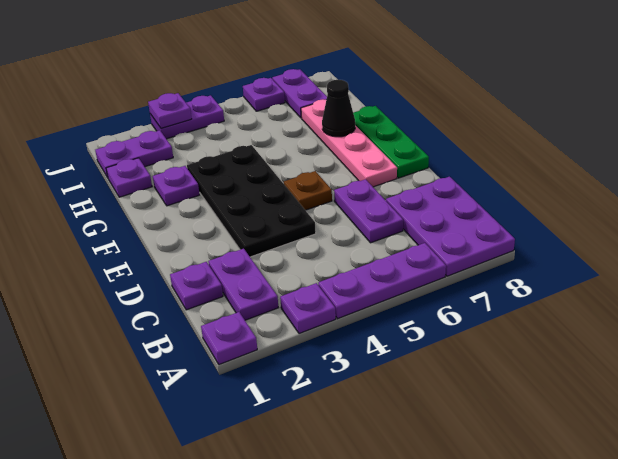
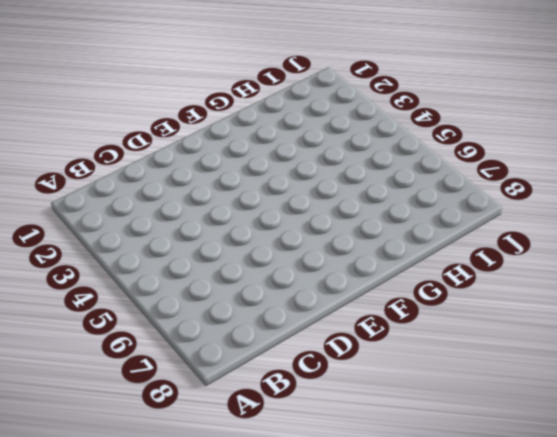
none -> purple 1x1 plate [201,312,257,365]
none -> purple 1x1 plate [280,283,336,334]
none -> purple 1x3 plate [318,243,446,319]

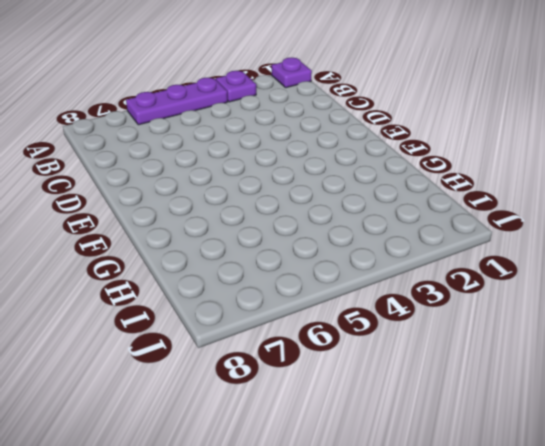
none -> purple 2x3 plate [386,177,515,276]
none -> purple 1x2 plate [208,249,278,320]
none -> purple 1x1 plate [170,262,223,310]

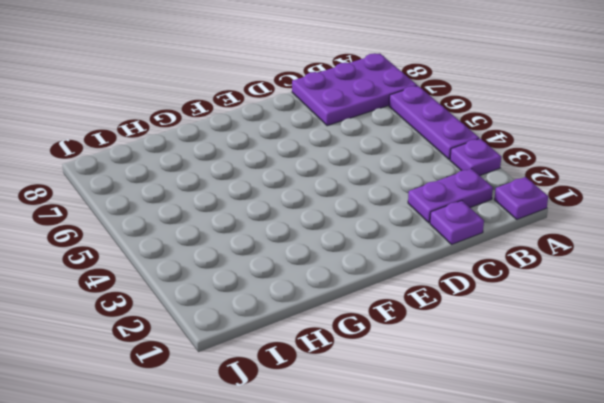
none -> purple 1x2 plate [334,179,403,243]
none -> black 2x4 plate [187,145,316,257]
none -> brown 1x1 plate [284,171,332,210]

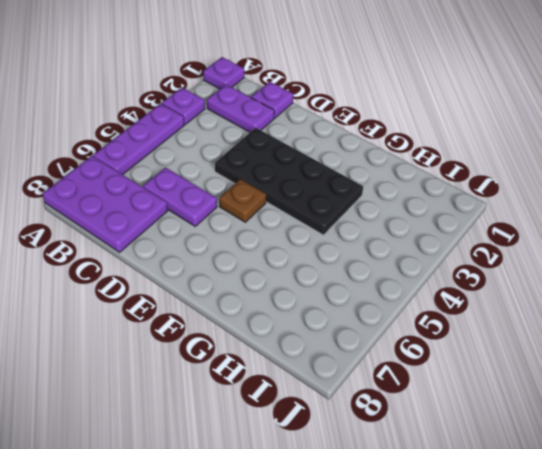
none -> pink 1x4 plate [301,99,397,187]
none -> green 1x3 plate [353,106,429,178]
none -> purple 1x1 plate [153,166,200,206]

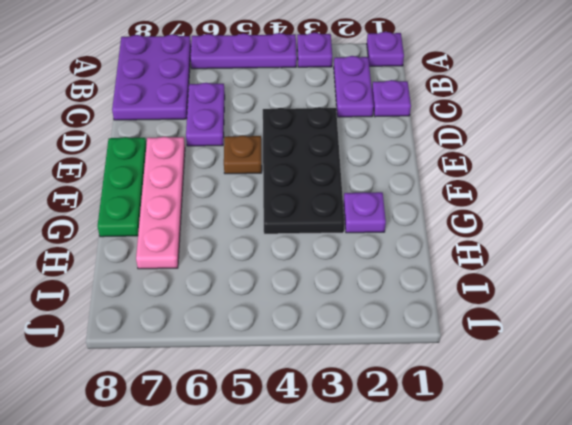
none -> purple 1x1 plate [106,158,152,197]
none -> purple 1x2 plate [95,130,173,178]
none -> purple 1x2 plate [272,69,327,118]

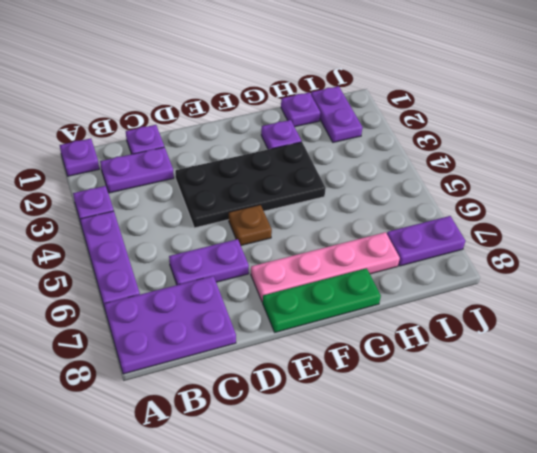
none -> purple 1x2 plate [150,95,224,139]
none -> purple 1x1 plate [243,78,285,111]
none -> black 1x1 cone [322,80,355,137]

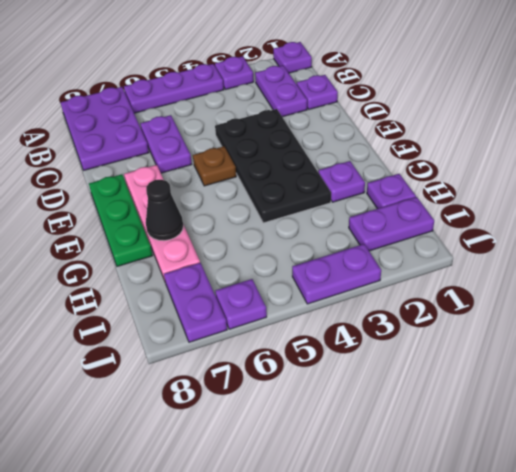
none -> purple 1x1 plate [148,93,192,128]

